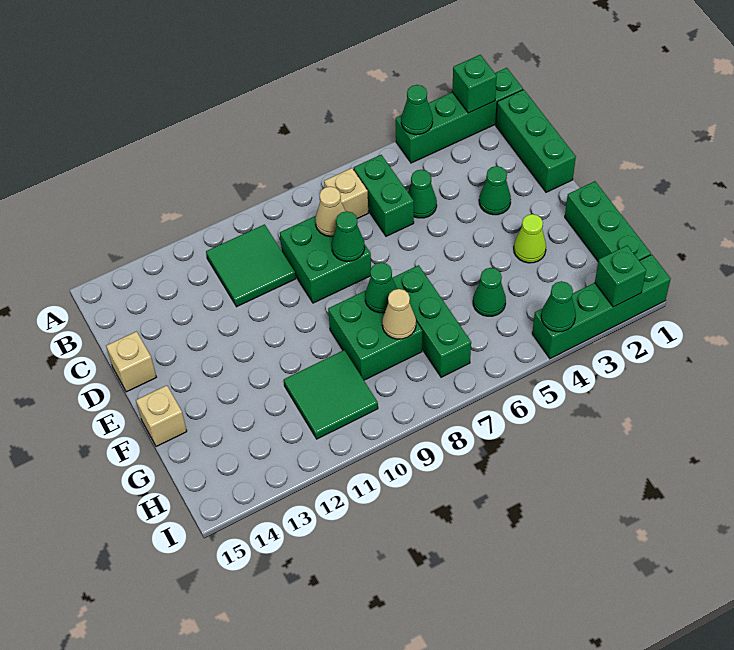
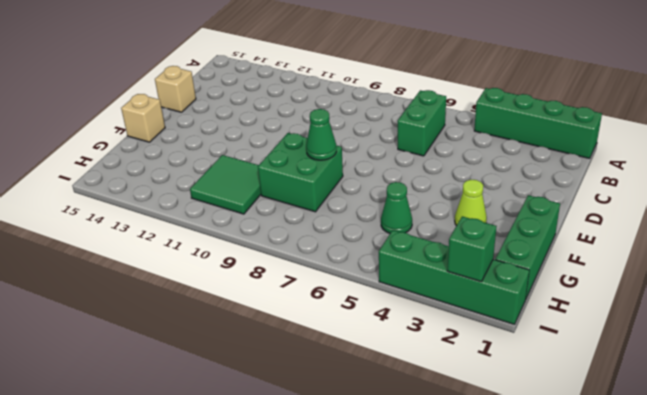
none -> green 1x3 brick [496,90,576,192]
none -> tan 1x1 brick [324,168,368,219]
none -> green 2x2 tile [206,224,296,307]

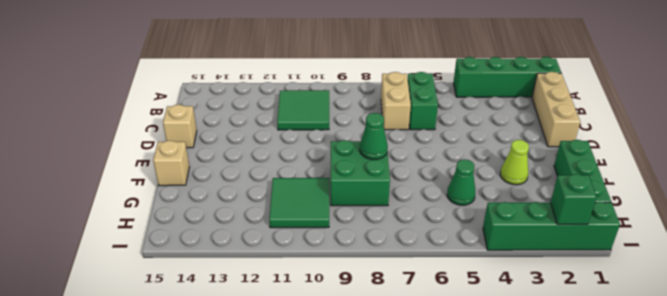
tan 1x3 brick [532,72,580,147] -> green 1x3 brick [496,90,576,192]
tan 1x2 brick [381,72,411,130] -> tan 1x1 brick [324,168,368,219]
none -> green 1x1 cone [408,170,437,218]
none -> green 2x2 brick [280,216,371,303]
none -> green 1x1 cone [479,166,511,215]

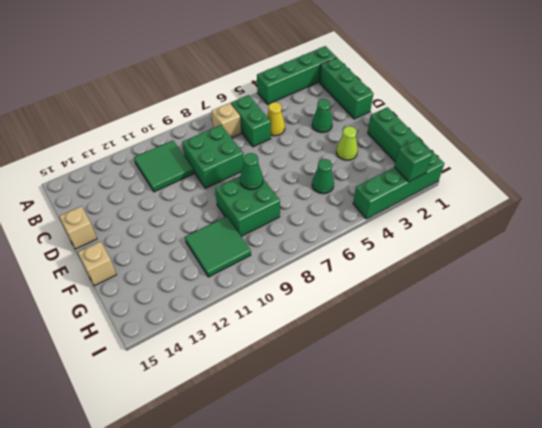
yellow 1x1 cone [267,102,285,136] -> green 1x1 cone [408,170,437,218]
none -> green 1x3 brick [393,265,471,377]
none -> green 1x1 brick [452,55,497,113]
none -> green 1x1 cone [401,85,433,135]

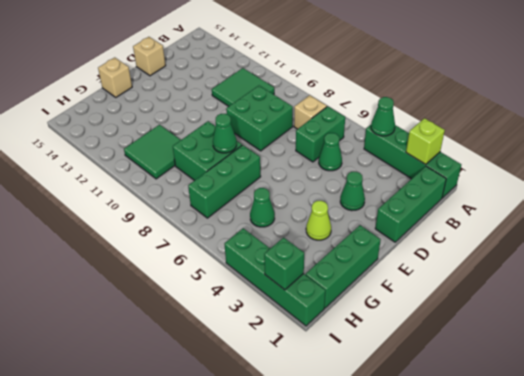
lime 1x1 brick [406,118,445,164] -> green 1x1 brick [452,55,497,113]
none -> tan 1x1 cone [315,187,346,236]
none -> green 1x1 cone [332,211,365,261]
none -> tan 1x1 cone [382,289,416,339]

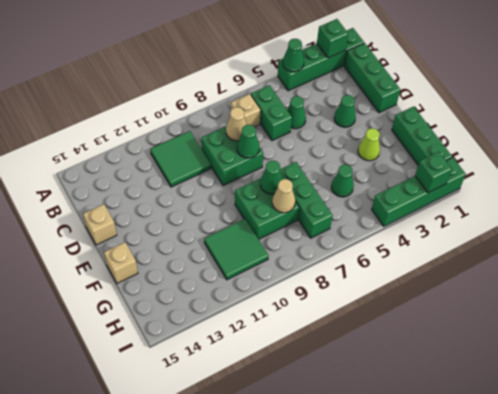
none -> green 1x1 cone [541,281,576,332]

